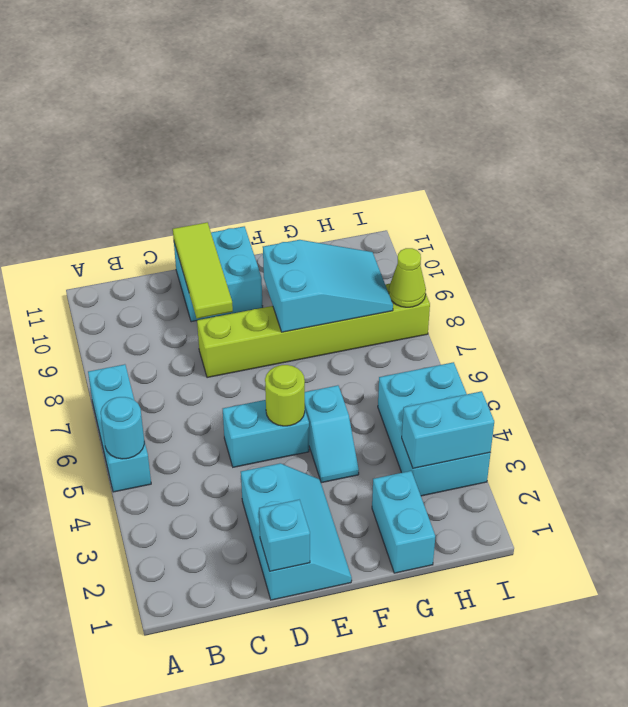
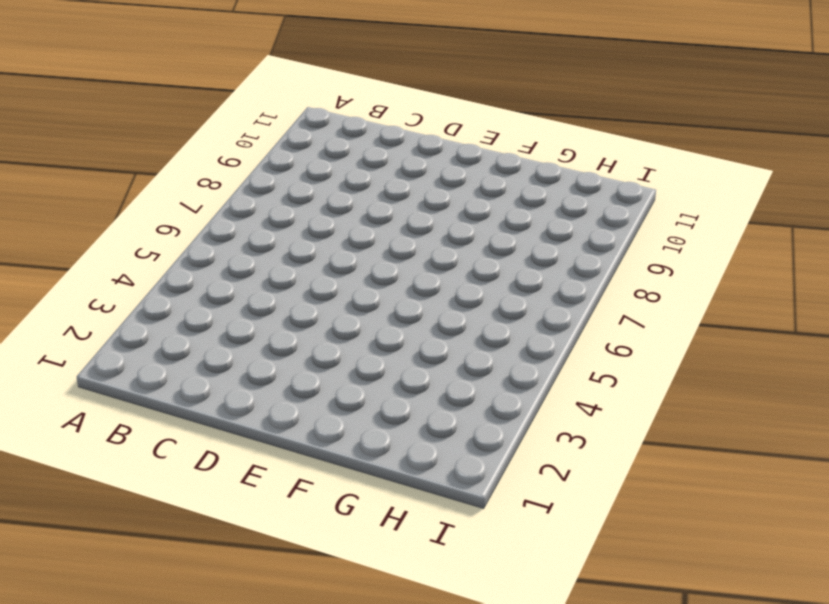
none -> cyan 1x3 brick [88,364,151,492]
none -> cyan 2x3 slope [241,463,352,600]
none -> cyan 1x2 brick [223,400,309,467]

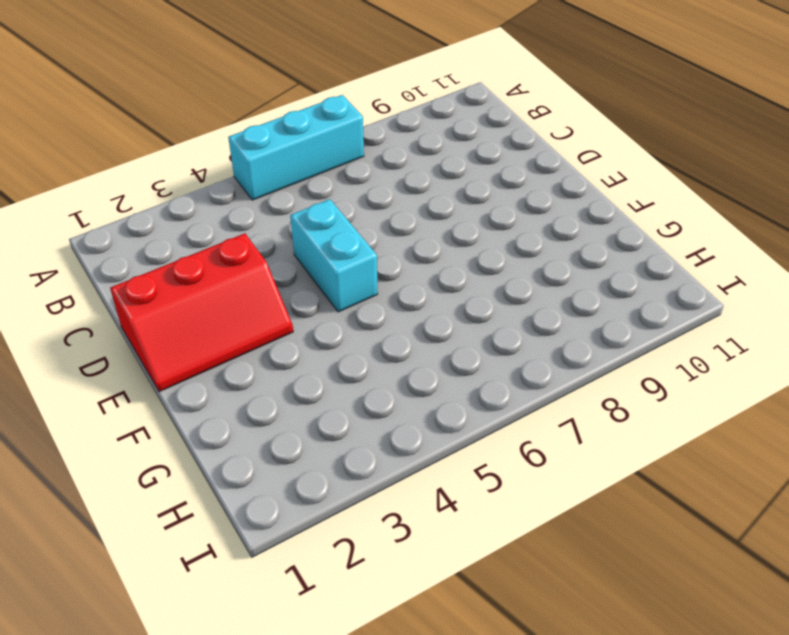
red 2x3 slope [110,233,293,392] -> cyan 2x3 slope [241,463,352,600]
none -> lime 1x6 brick [197,284,430,378]
none -> cyan 2x2 brick [174,226,263,322]
none -> cyan 1x2 slope [305,385,359,483]

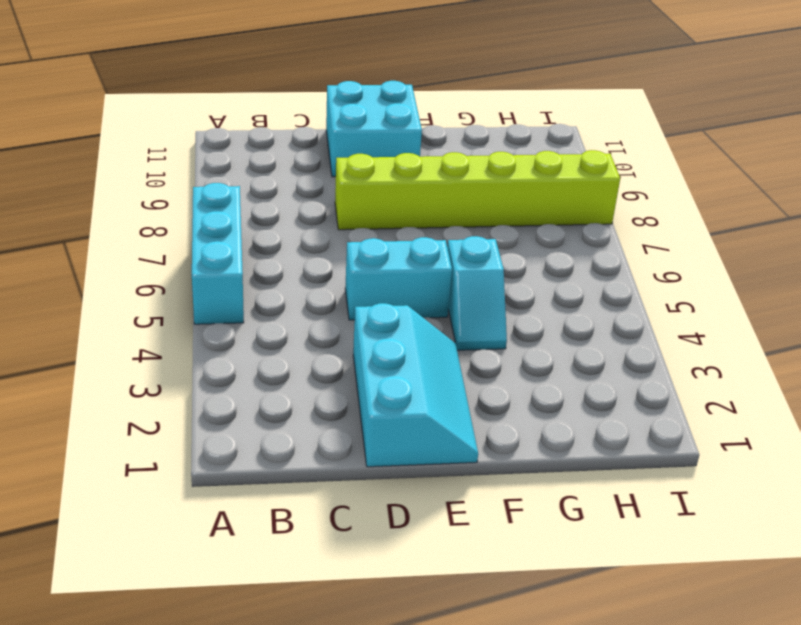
none -> cyan 1x2 brick [372,471,435,573]
none -> cyan 2x3 brick [378,362,491,496]
none -> cyan 1x1 round brick [101,397,144,459]

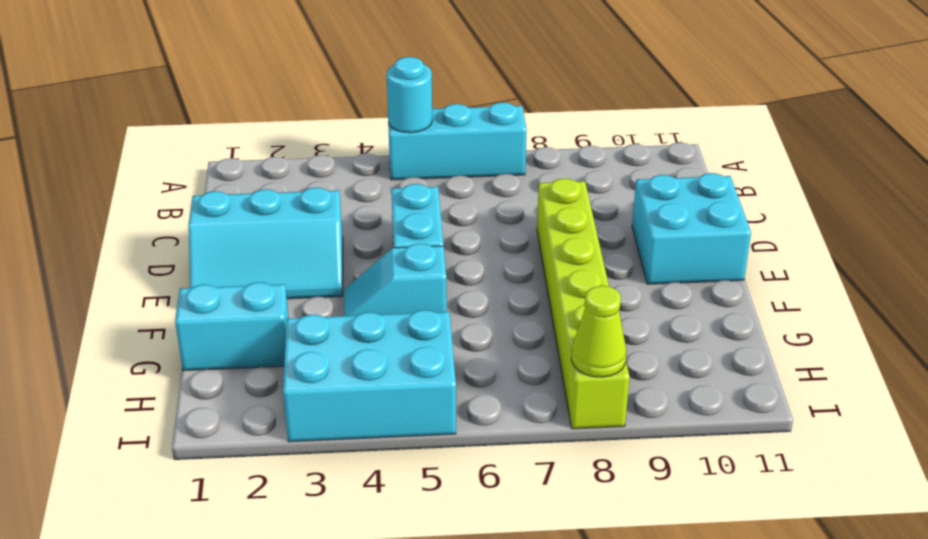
none -> cyan 1x1 brick [259,500,310,571]
none -> lime 1x3 tile [173,222,233,318]
none -> lime 1x1 round brick [265,365,305,426]

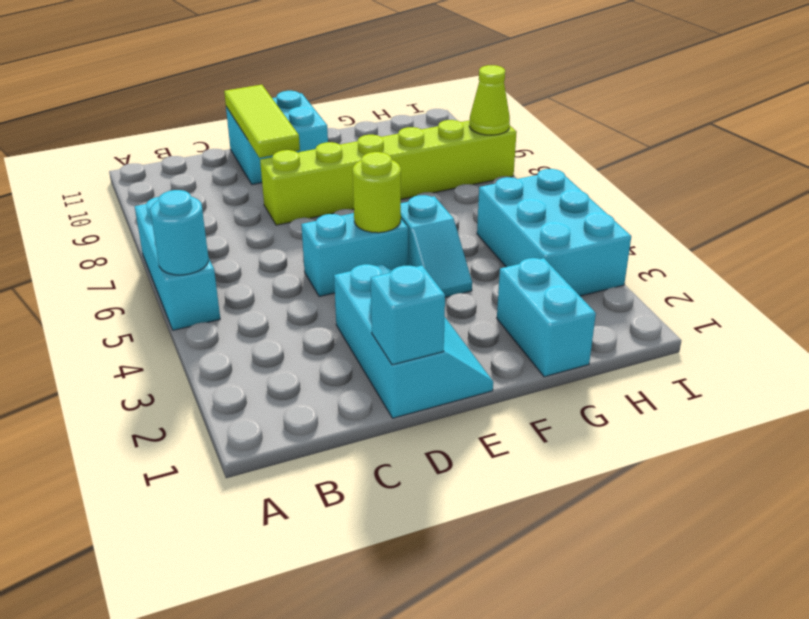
none -> cyan 2x3 slope [263,240,393,332]
none -> cyan 1x2 brick [402,391,494,468]

